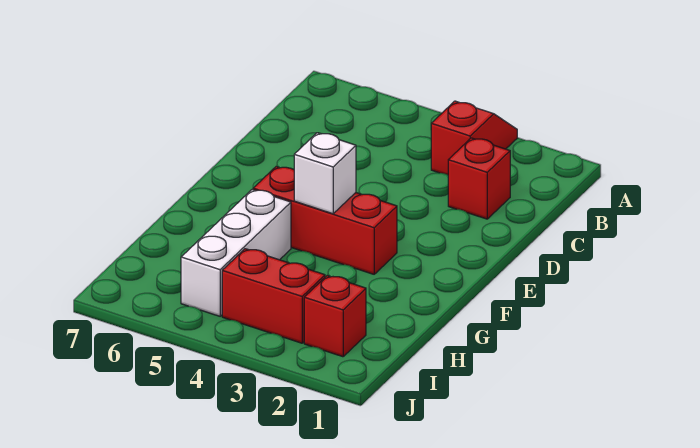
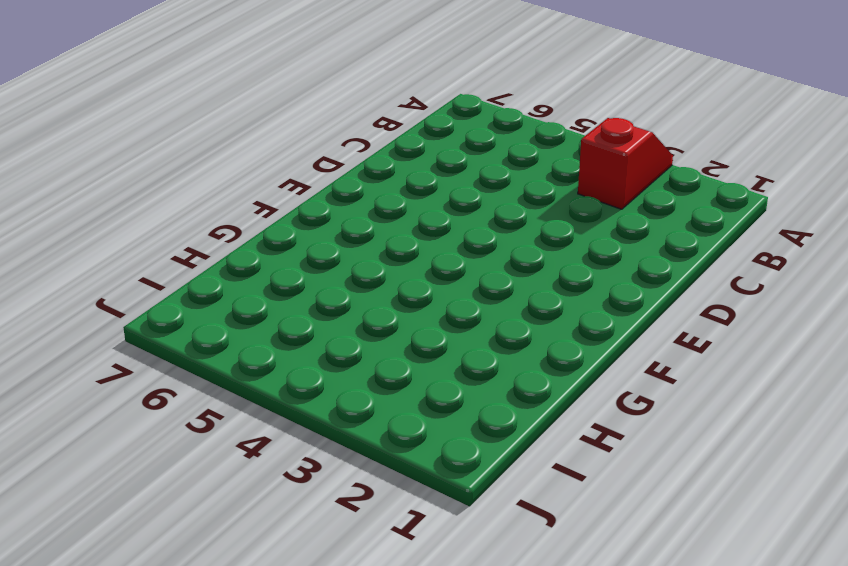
none -> red 1x1 brick [448,138,510,219]
none -> red 1x3 brick [253,167,397,274]

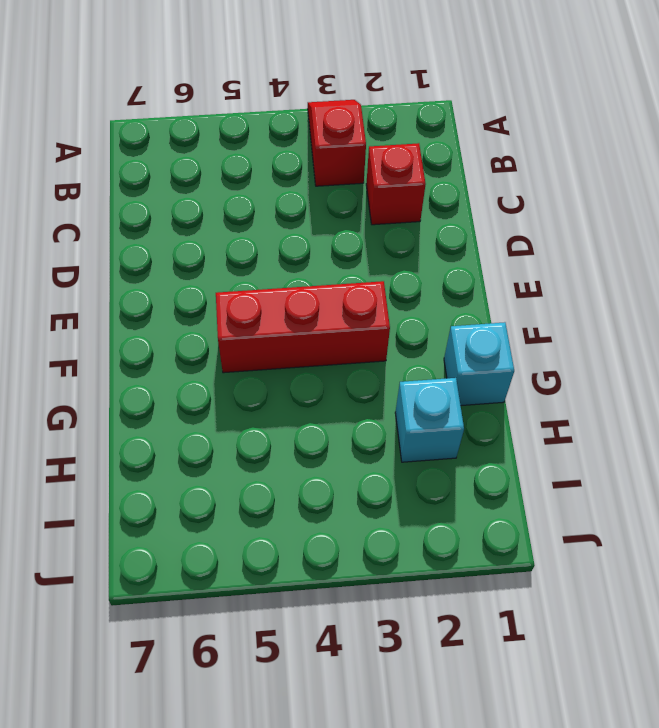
cyan 1x1 brick [444,322,514,406] -> none
cyan 1x1 brick [395,378,464,462] -> none
none -> white 1x3 brick [181,189,291,316]
none -> red 1x1 brick [304,276,366,357]

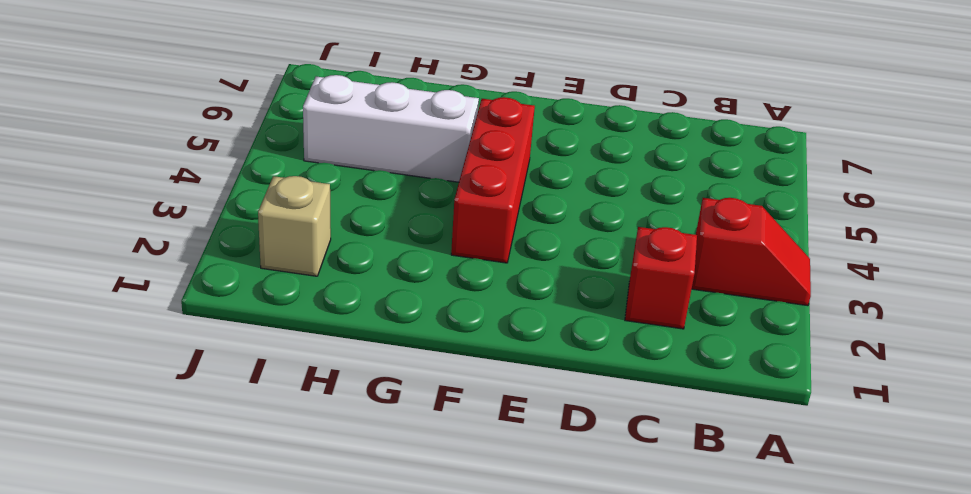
tan 1x1 brick [258,176,331,276] -> red 1x1 brick [304,276,366,357]
none -> red 1x2 brick [222,249,325,343]
none -> white 1x1 brick [294,133,356,214]

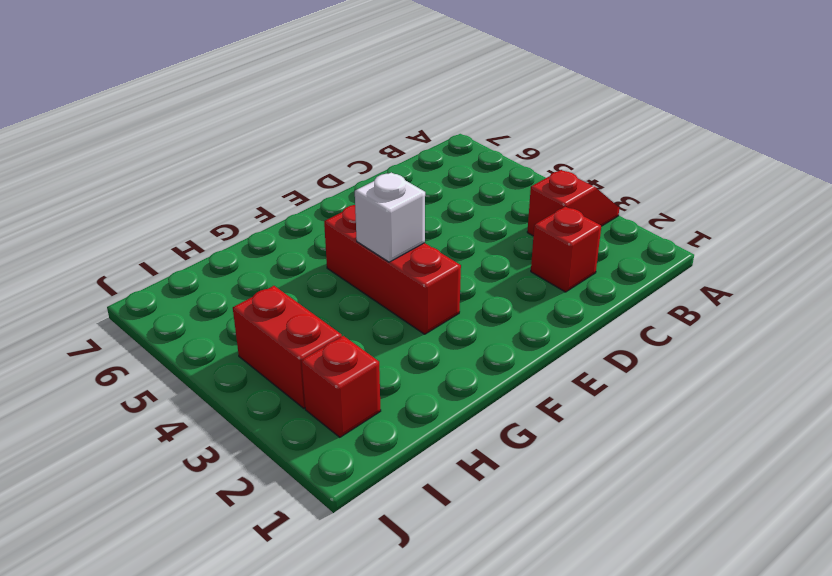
none -> white 1x3 brick [181,189,291,316]

